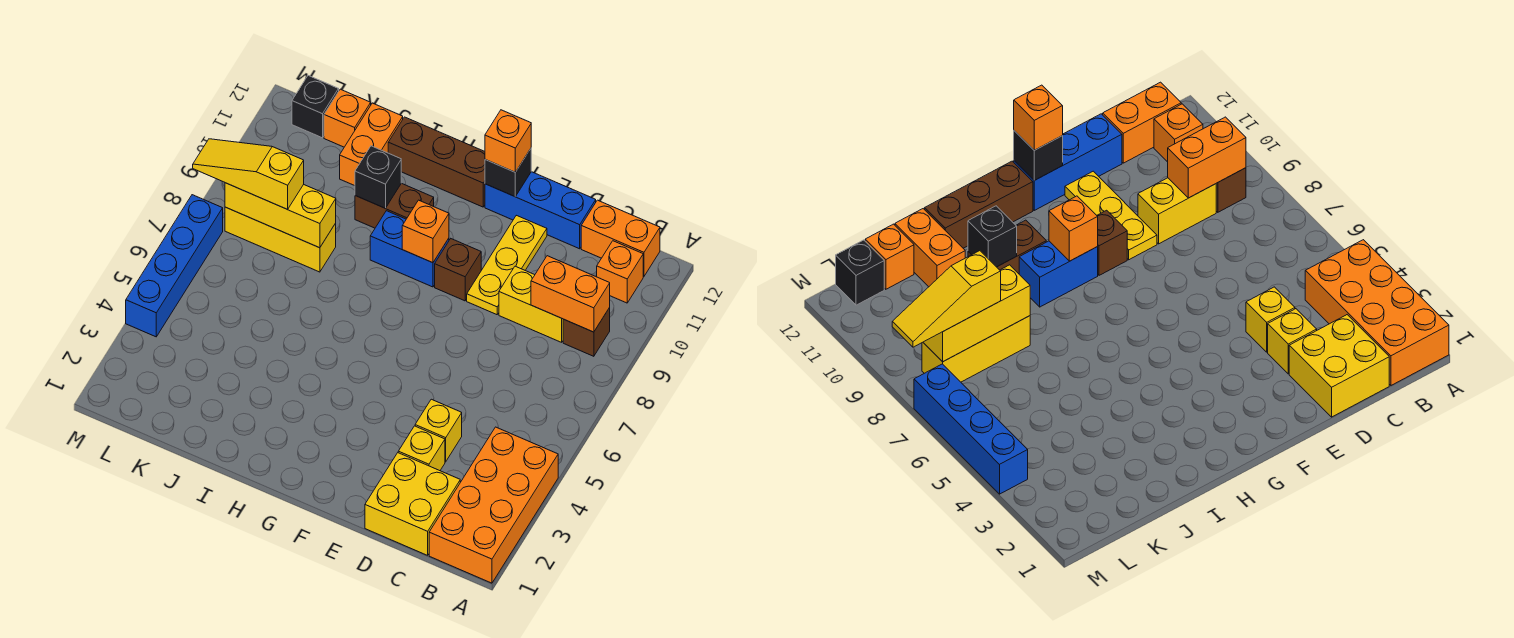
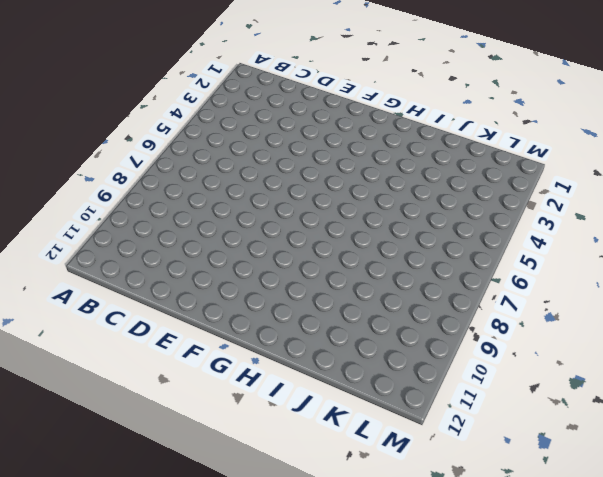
none -> orange 2x4 brick [429,427,558,583]
none -> brown 1x1 brick [563,308,610,356]
none -> orange 1x1 brick [597,241,643,303]

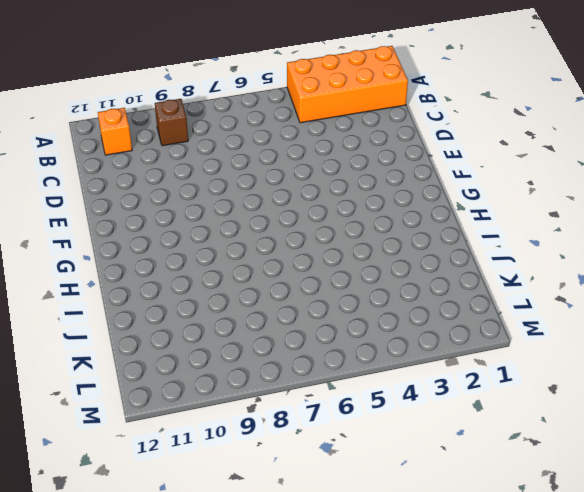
none -> orange 1x2 brick [581,200,660,276]
none -> yellow 2x2 brick [365,453,460,555]
none -> yellow 1x2 brick [499,266,563,342]

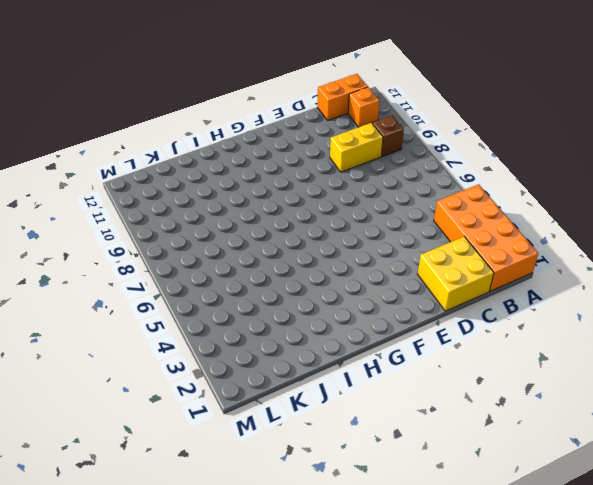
none -> yellow 1x1 brick [398,426,445,471]
none -> yellow 1x1 brick [415,399,462,462]
none -> blue 1x3 brick [485,172,596,249]

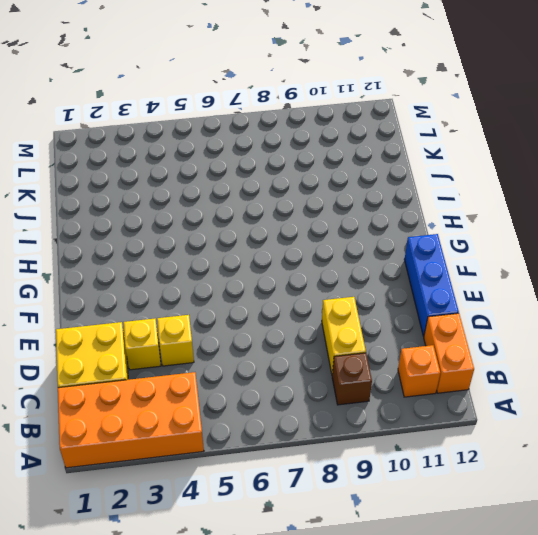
none -> yellow 1x3 plate [467,215,547,315]
none -> brown 1x1 brick [435,239,481,301]
none -> blue 1x2 brick [370,211,449,287]

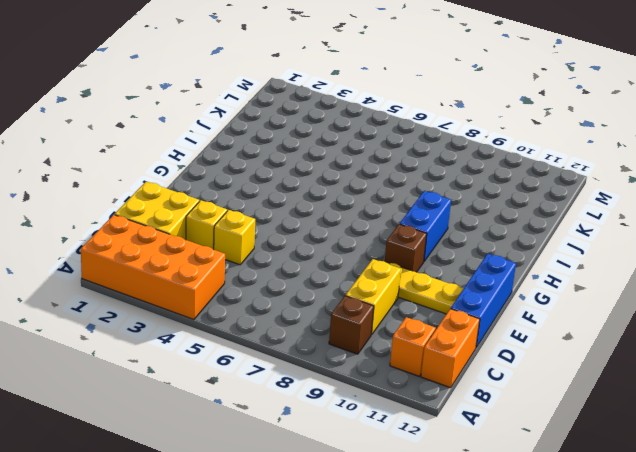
none -> brown 1x3 brick [388,117,485,207]
none -> brown 1x2 brick [355,183,434,228]
none -> yellow 1x3 brick [225,207,336,272]

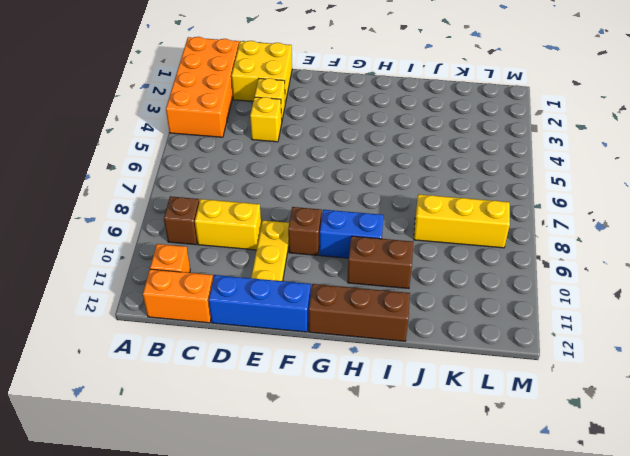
none -> orange 1x2 brick [340,103,403,186]
none -> orange 1x1 brick [324,89,371,147]
none -> black 1x1 brick [292,76,339,138]

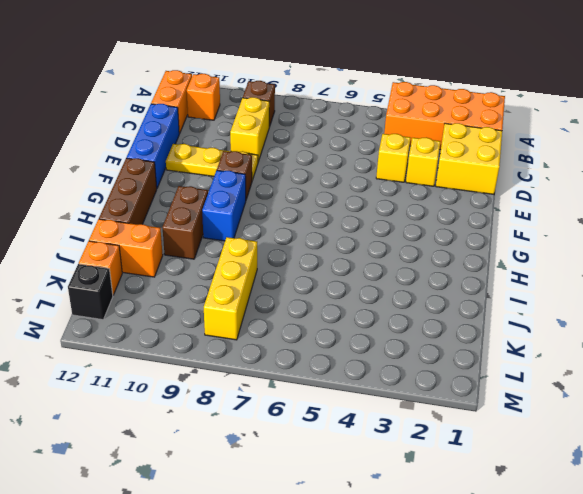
none -> blue 1x4 brick [126,195,223,337]
none -> orange 1x2 brick [531,256,610,332]
none -> black 1x1 brick [485,149,531,197]

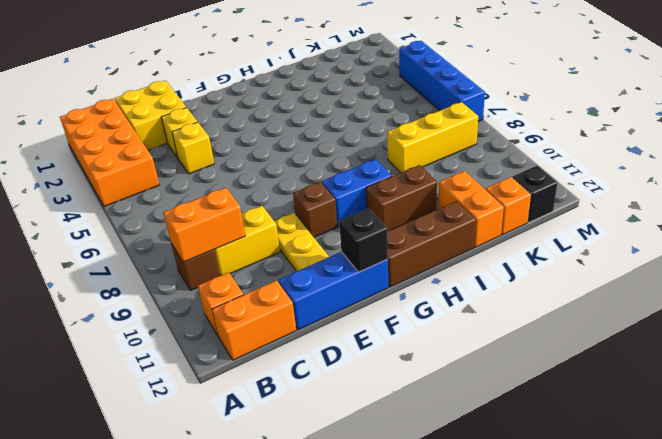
none -> orange 1x1 brick [402,200,449,263]
none -> black 1x1 brick [355,146,401,208]
none -> yellow 1x3 brick [225,183,336,248]

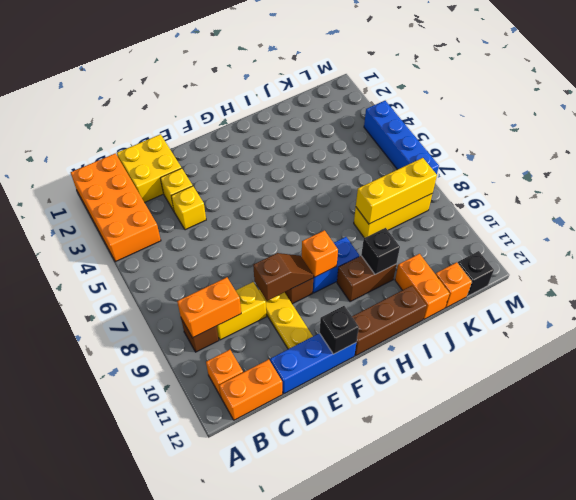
brown 1x2 slope [253,253,314,301] -> none
none -> orange 1x1 brick [485,110,531,172]
none -> yellow 1x3 slope [193,139,304,209]

